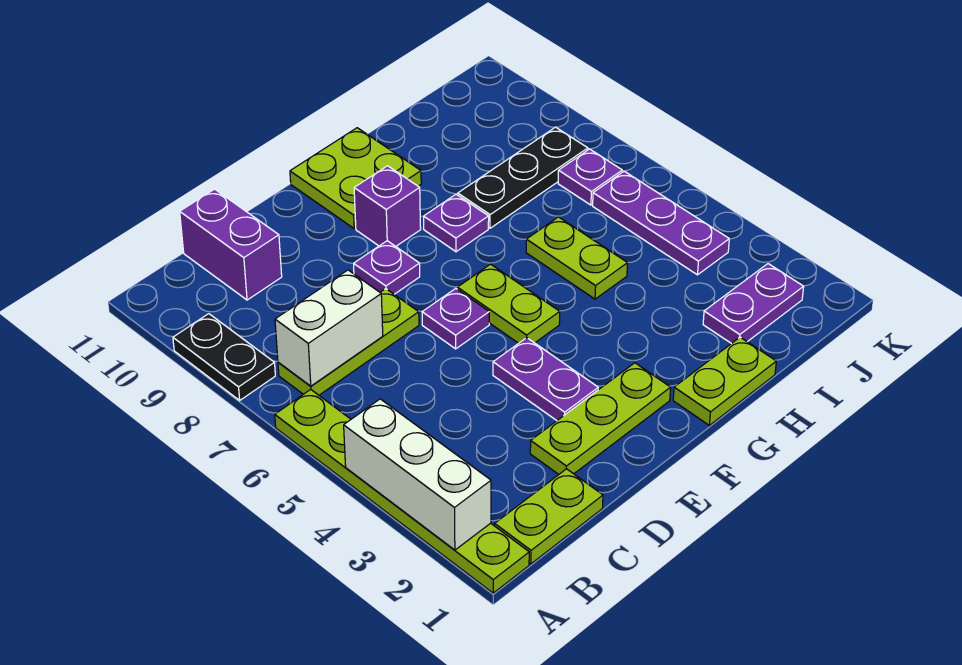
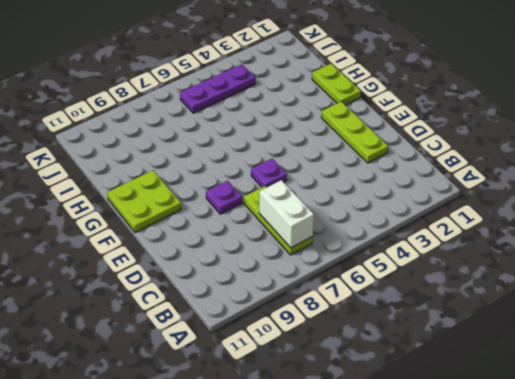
none -> lime 1x6 plate [275,389,529,593]
none -> black 1x2 plate [173,314,275,400]
none -> lime 1x2 plate [495,469,603,564]

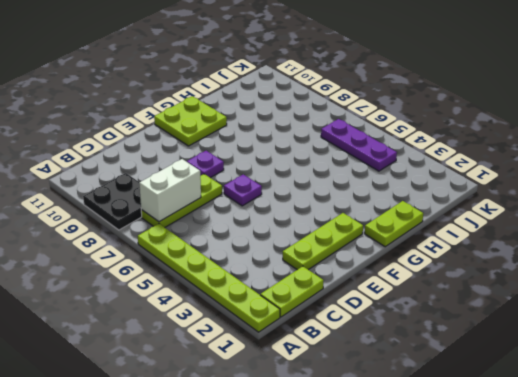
black 2x2 plate [83,173,142,230] -> black 1x2 plate [173,314,275,400]
none -> purple 1x2 brick [180,189,282,300]
none -> purple 1x2 plate [493,338,598,421]
none -> lime 1x2 plate [457,264,560,343]

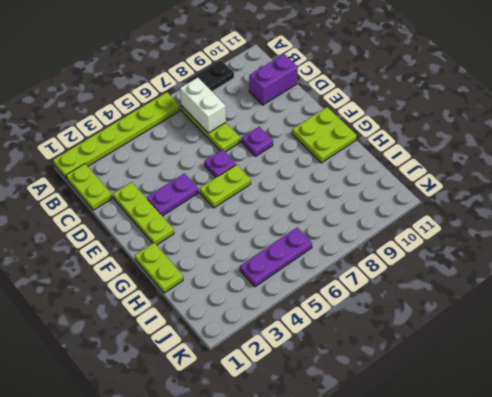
none -> purple 1x1 brick [354,166,421,246]
none -> purple 1x1 plate [424,194,489,252]
none -> lime 1x2 plate [526,217,628,299]

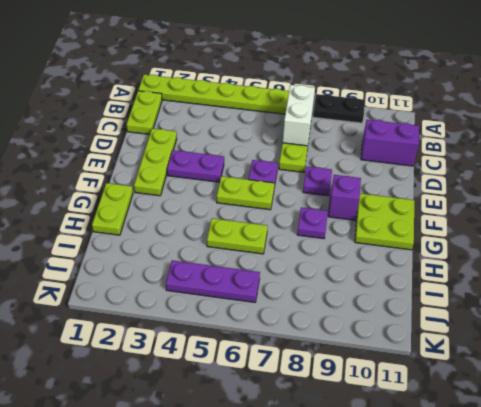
none -> black 1x3 plate [458,127,588,228]
none -> purple 1x2 plate [703,264,804,344]
none -> purple 1x1 plate [558,149,622,205]

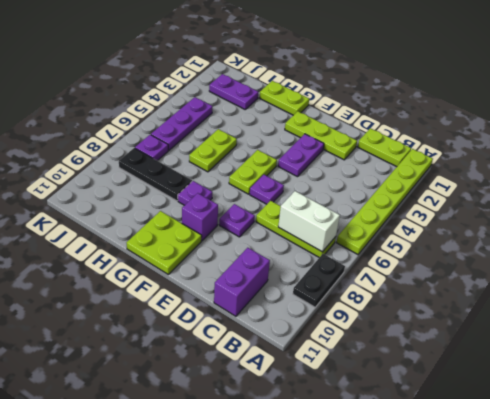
none -> white 1x3 brick [344,399,491,550]

